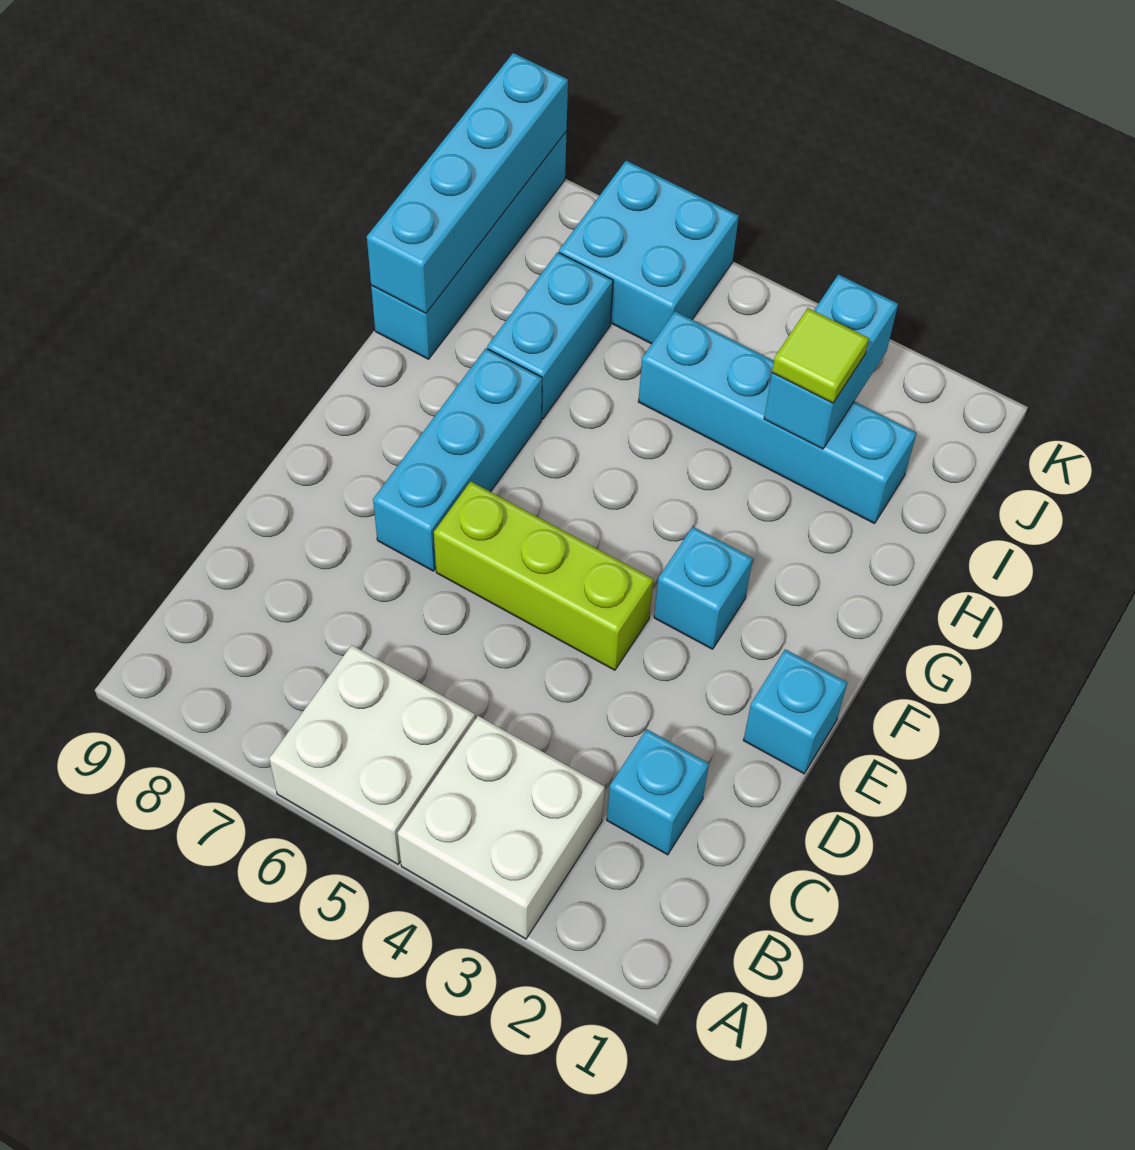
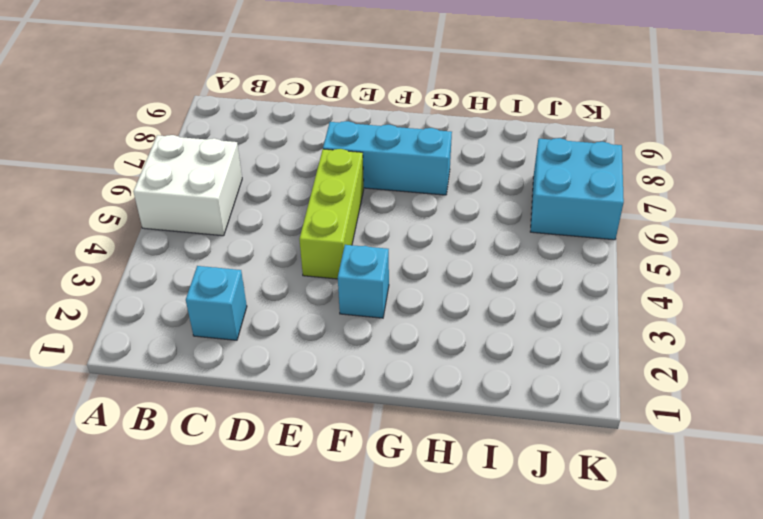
none -> white 2x2 brick [398,716,605,939]
none -> cyan 1x1 brick [743,649,847,774]
none -> cyan 1x2 brick [487,252,613,419]

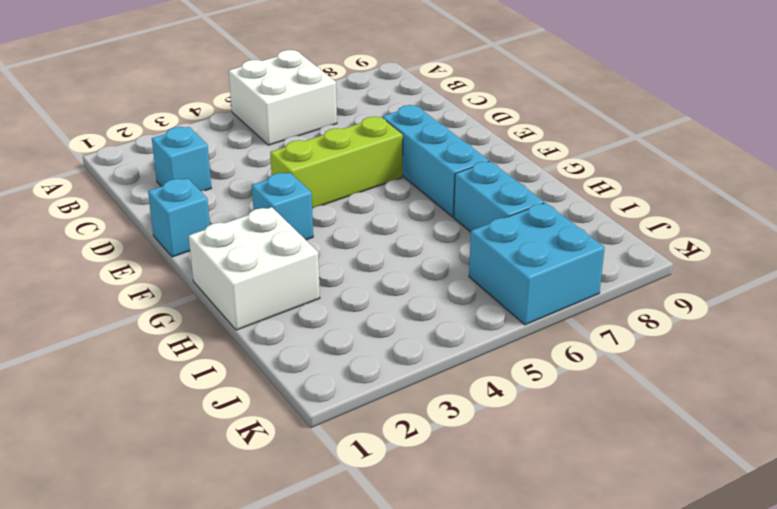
white 2x2 brick [189,207,320,330] -> white 2x2 brick moved to [398,716,605,939]
none -> cyan 1x4 brick [371,132,566,359]
none -> cyan 1x4 brick [638,311,916,524]
none -> cyan 1x4 brick [367,53,568,313]

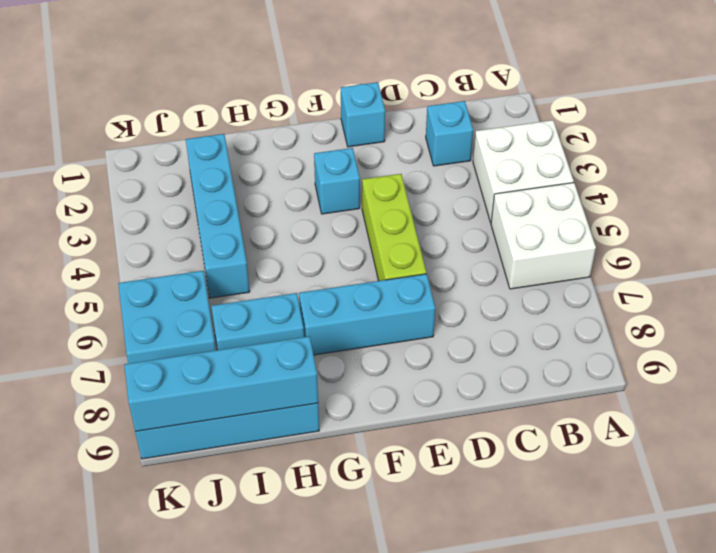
none -> cyan 1x2 brick [764,275,898,449]
none -> lime 1x1 tile [772,308,869,403]

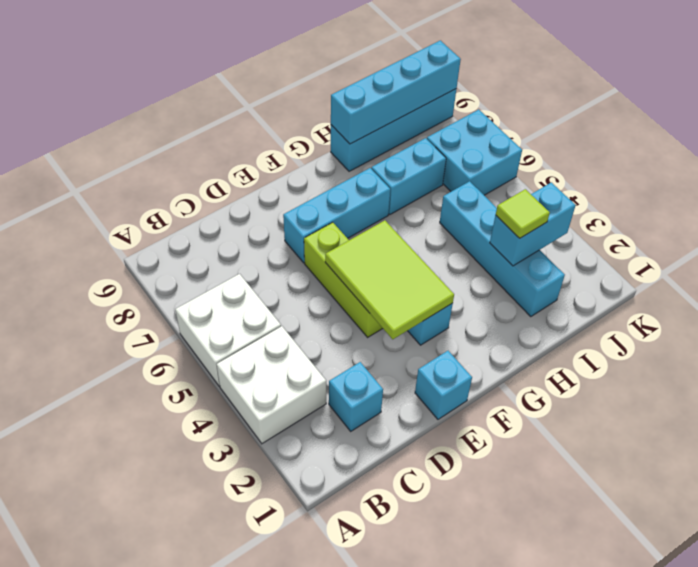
lime 2x3 tile [325,220,454,339] -> none

